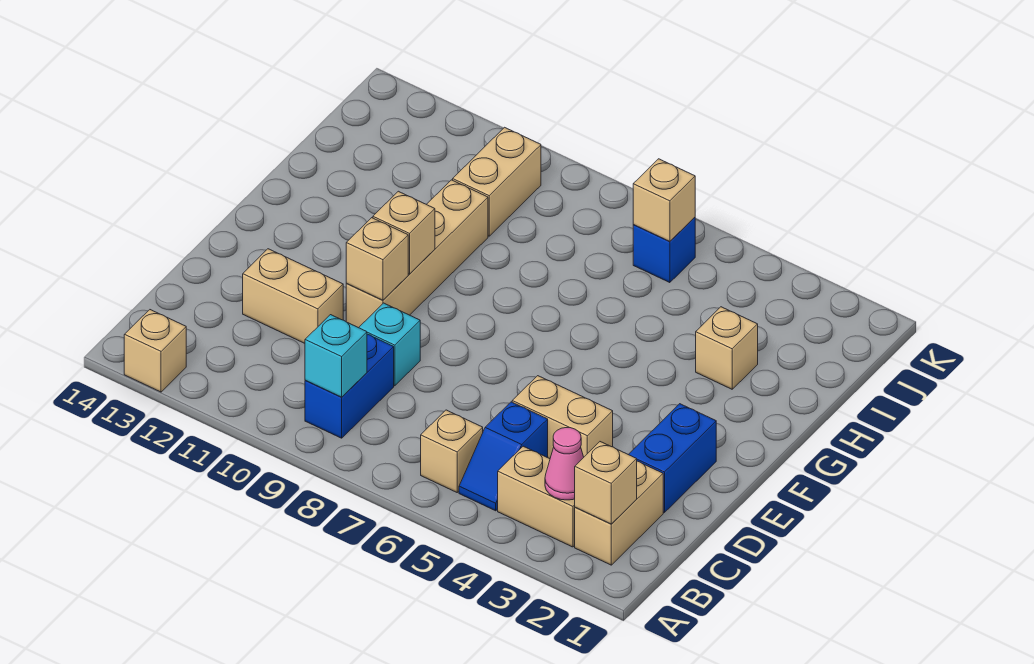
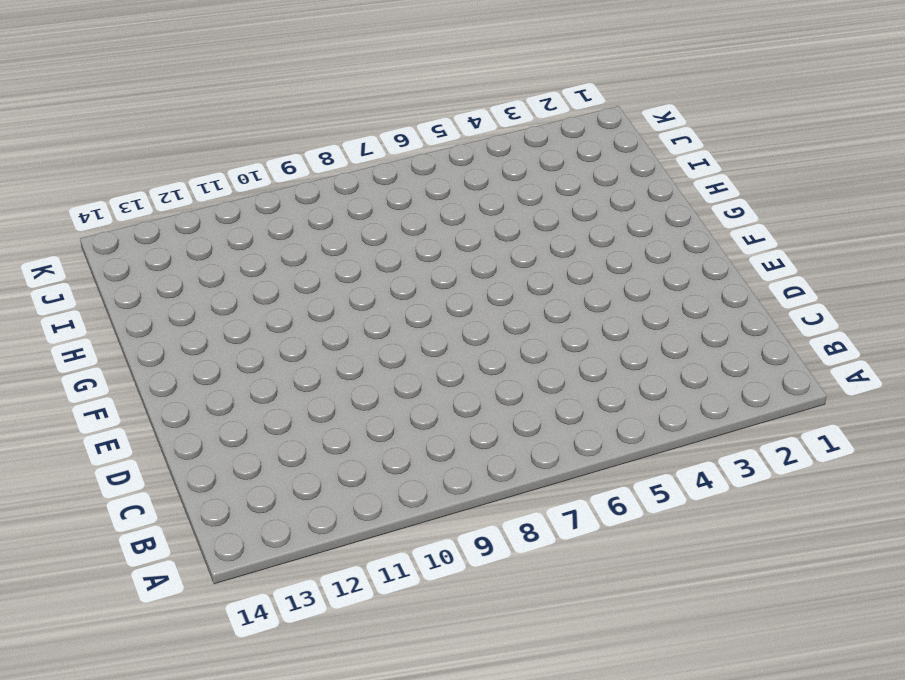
none -> tan 1x1 brick [124,310,186,392]
none -> tan 1x2 brick [575,461,663,565]
none -> tan 1x2 brick [498,446,575,547]

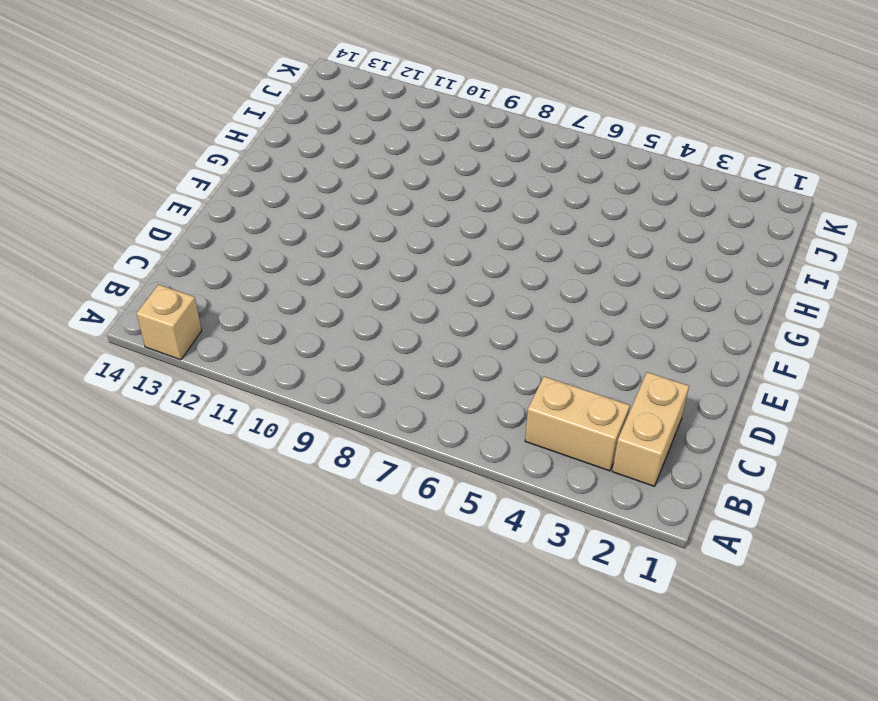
none -> blue 1x2 slope [459,402,548,511]
none -> tan 1x1 brick [421,410,483,492]
none -> blue 1x2 brick [305,334,394,438]

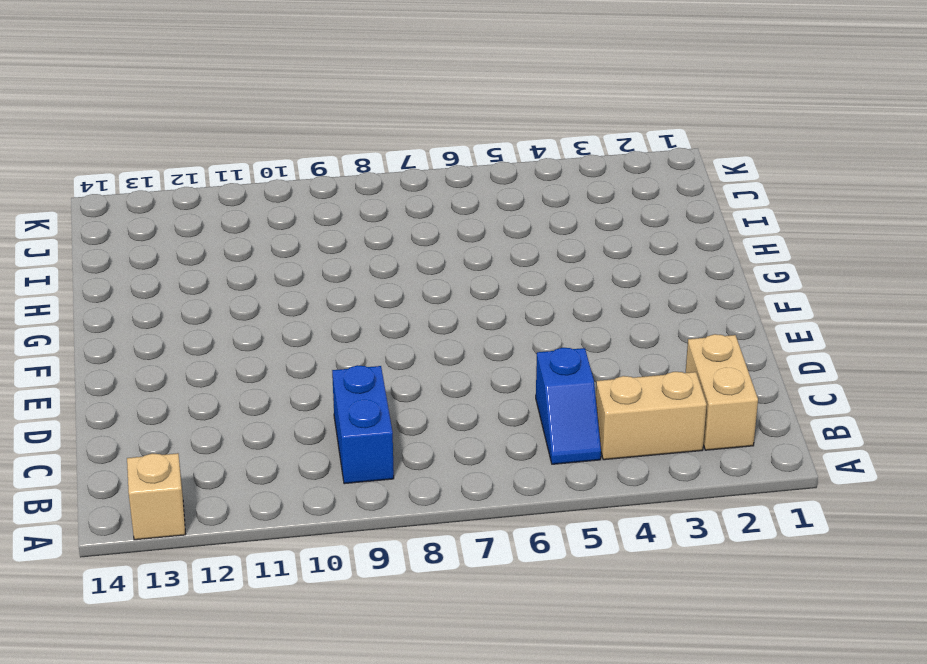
none -> tan 1x1 brick [421,410,483,492]
none -> blue 1x2 brick [628,404,716,513]
none -> tan 1x2 brick [512,376,613,459]

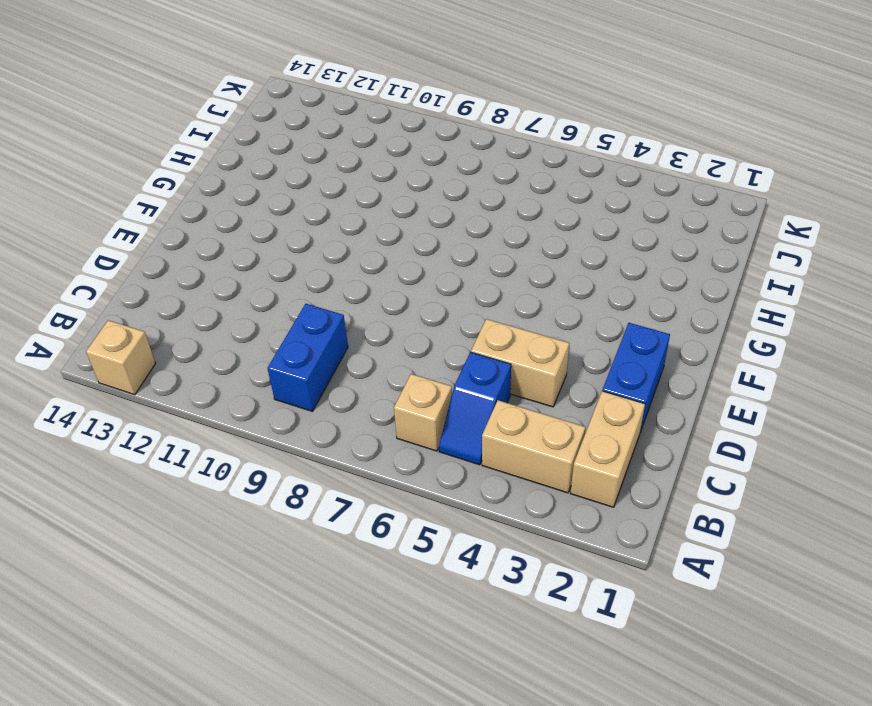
none -> cyan 1x1 brick [359,303,420,386]
none -> tan 1x2 brick [243,249,343,343]
none -> tan 1x4 brick [346,180,488,328]

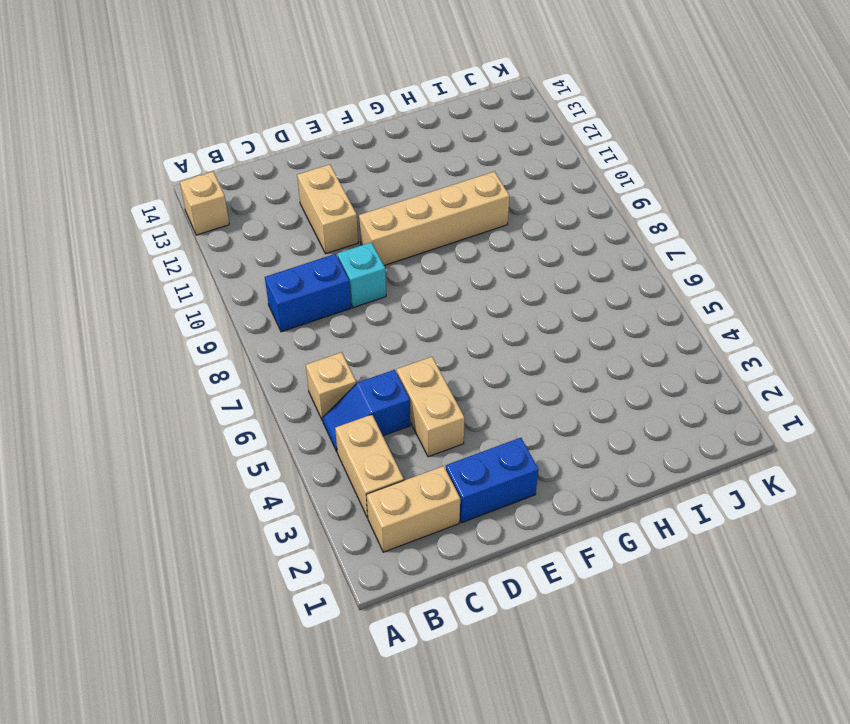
none -> tan 1x1 brick [696,307,758,389]
none -> tan 1x2 brick [453,127,541,236]
none -> blue 1x1 brick [633,217,695,283]

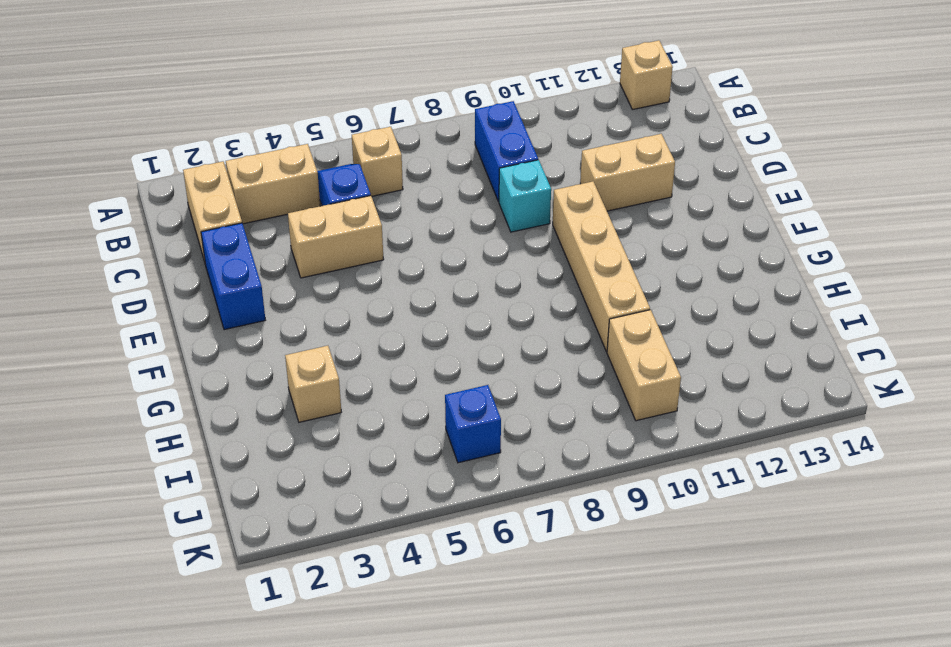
none -> tan 1x1 brick [575,442,637,524]
none -> pink 1x1 cone [545,428,584,500]
none -> cyan 1x1 brick [305,315,367,397]

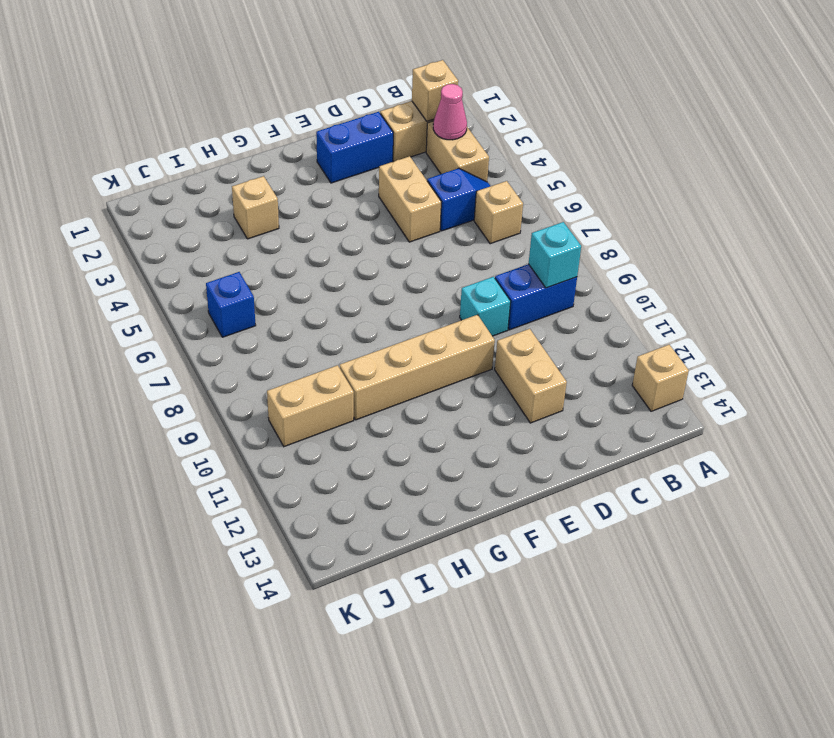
none -> tan 1x1 brick [346,218,408,300]
none -> tan 1x1 brick [373,191,435,274]
none -> tan 1x1 brick [633,159,695,241]

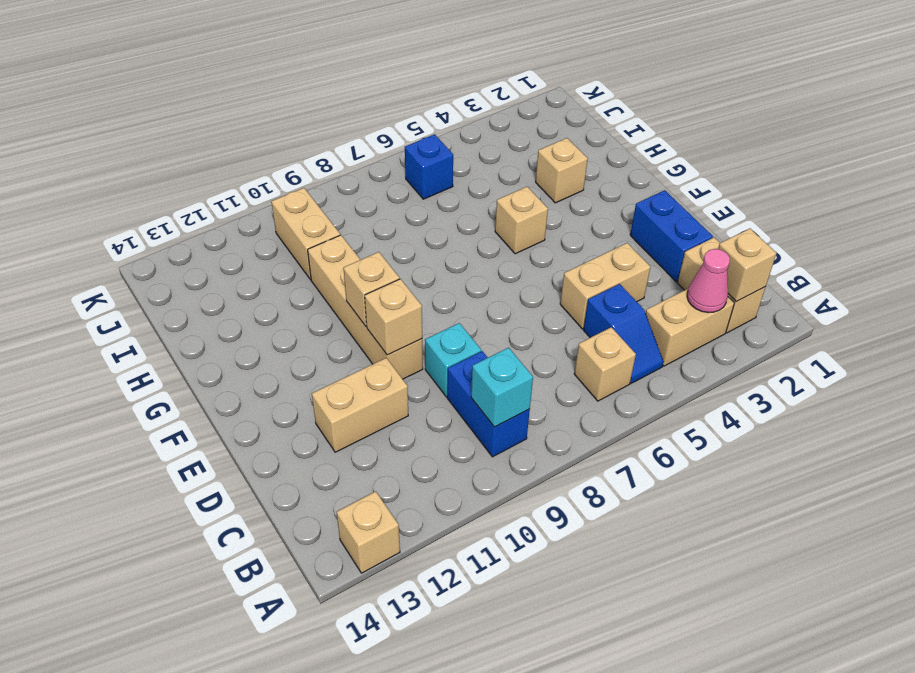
tan 1x1 brick [495,187,548,254] -> tan 1x1 brick moved to [633,159,695,241]

